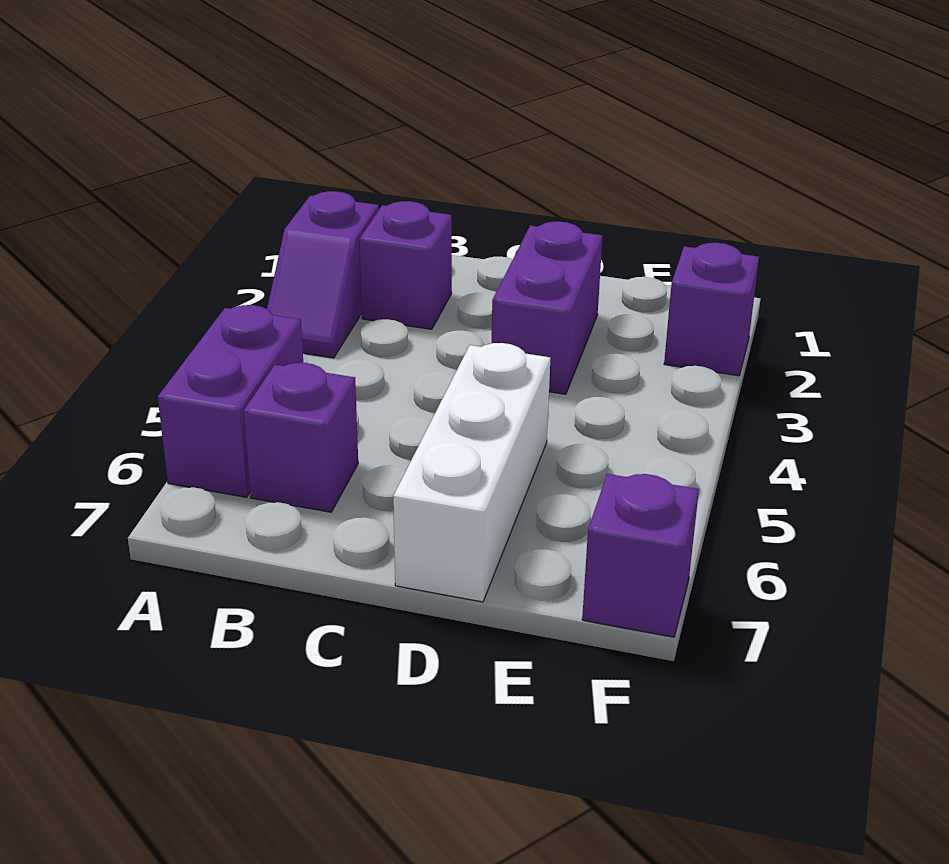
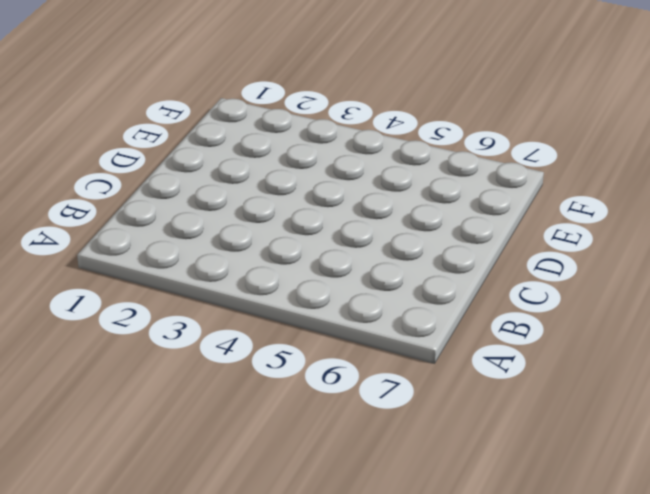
none -> purple 1x2 slope [267,191,379,358]
none -> purple 1x2 brick [158,305,303,497]

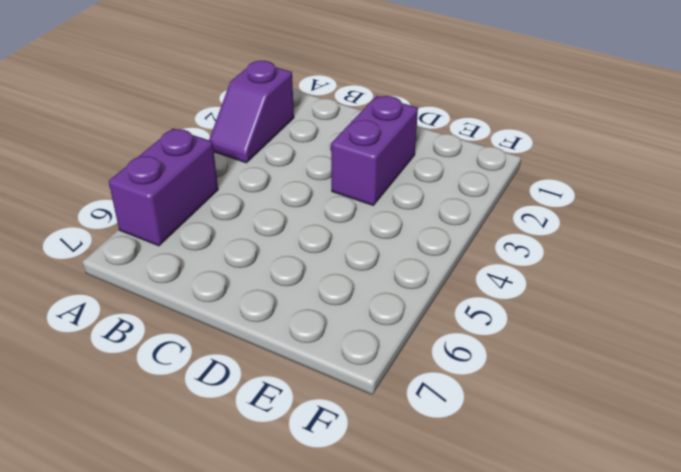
none -> purple 1x1 brick [359,201,452,329]
none -> purple 1x1 brick [244,363,358,512]

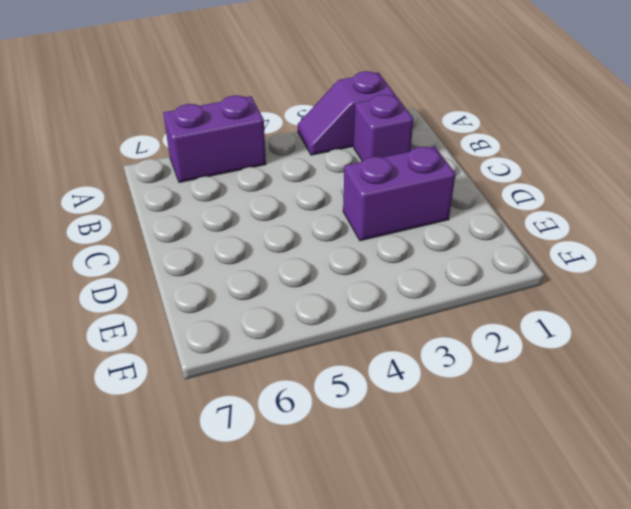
none -> purple 1x1 brick [244,363,358,512]
none -> white 1x3 brick [393,343,551,602]

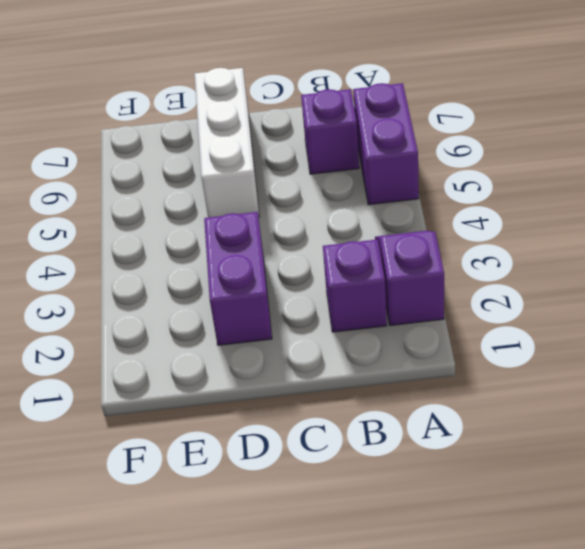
none -> purple 1x1 brick [664,243,759,376]
none -> purple 1x1 brick [582,474,699,637]

